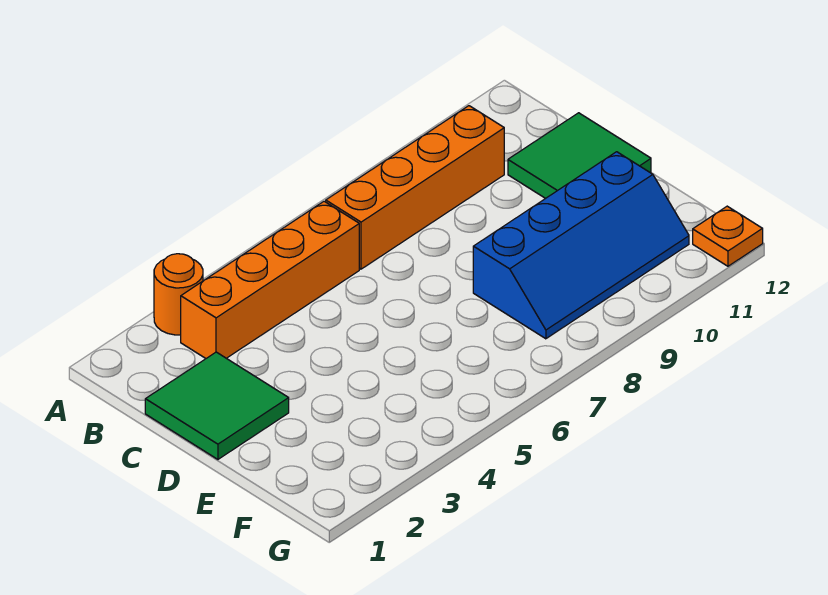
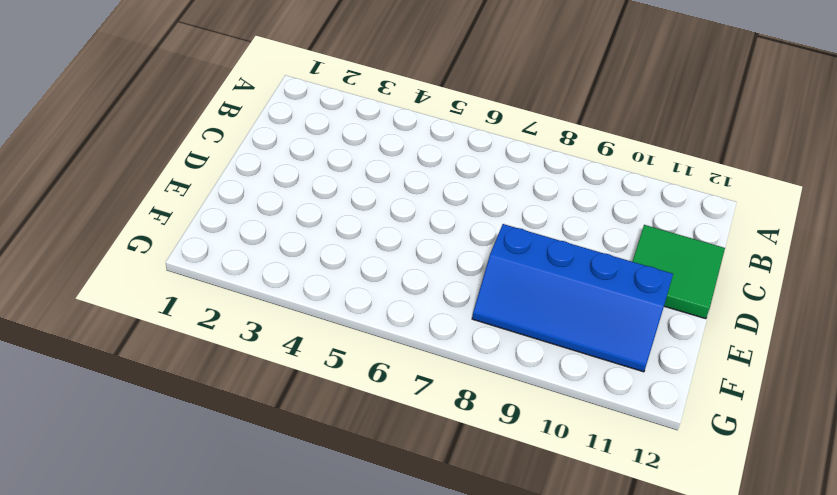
none -> orange 1x1 round brick [154,254,203,335]
none -> orange 1x4 brick [181,201,359,358]

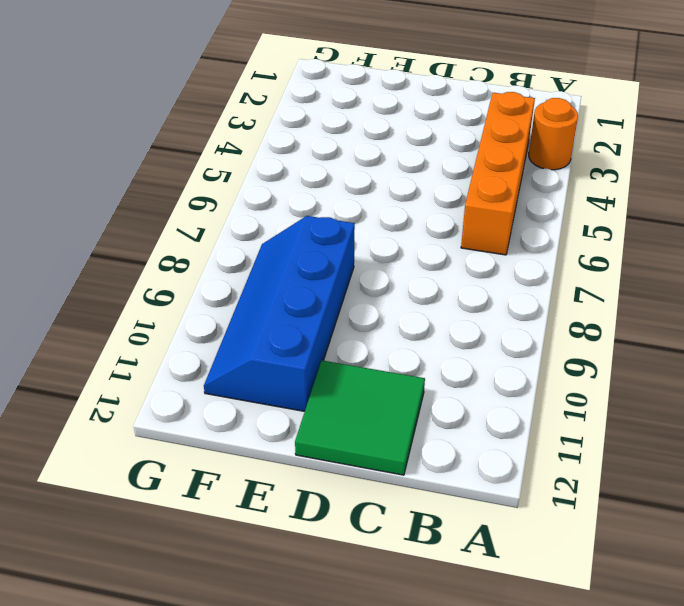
none -> orange 1x4 brick [326,106,504,269]
none -> green 2x2 tile [145,352,289,459]

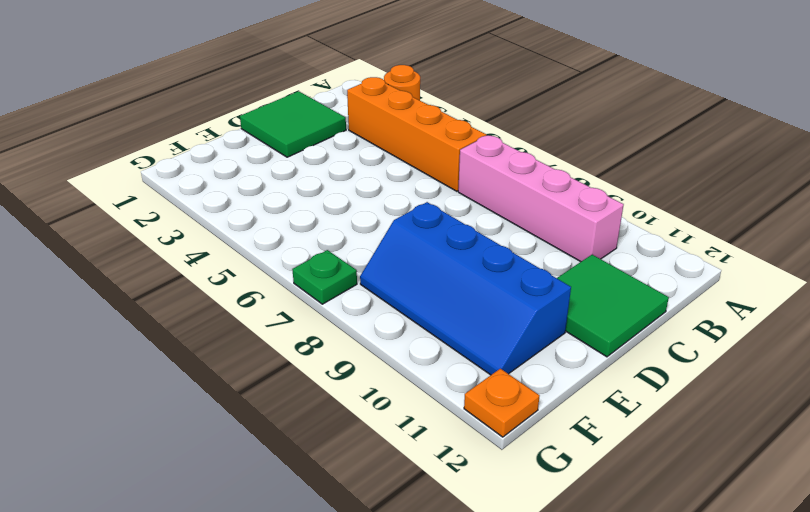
pink 1x4 brick [458,136,624,262] -> orange 1x4 brick [326,106,504,269]
green 1x1 plate [292,250,357,304] -> none

